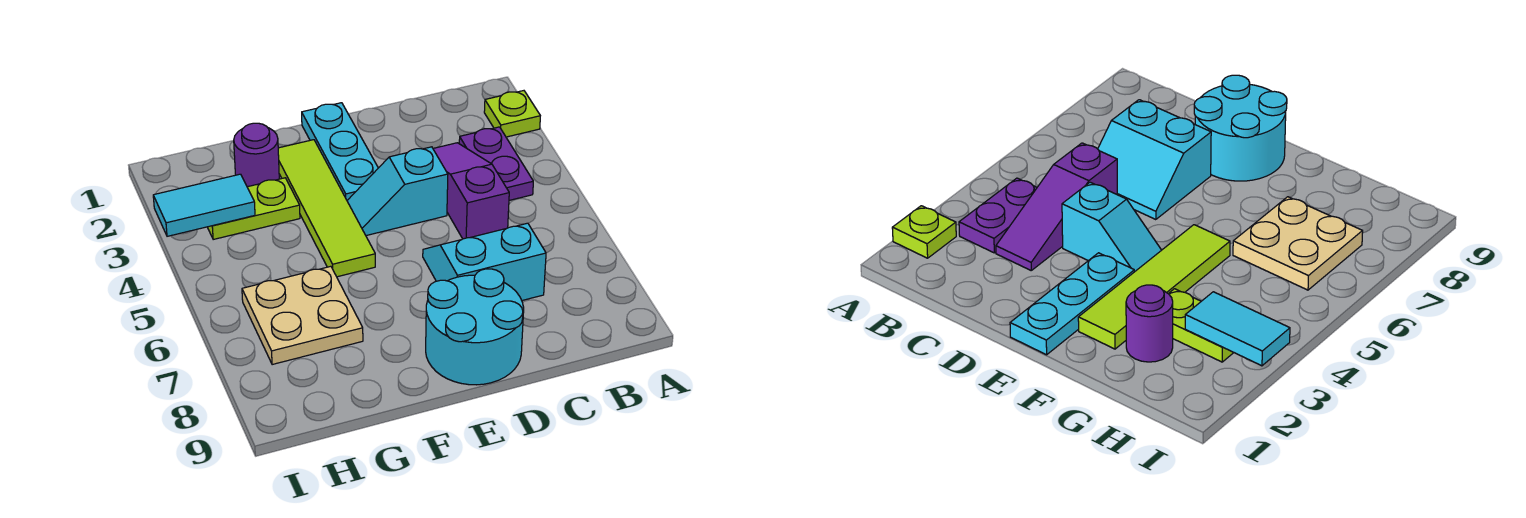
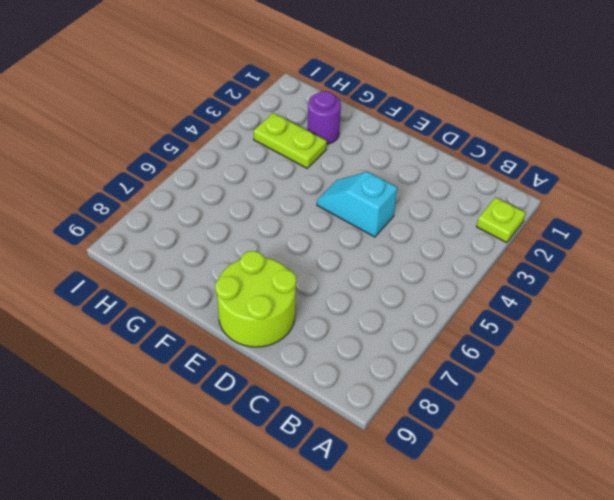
lime 2x2 round brick [215,251,296,347] -> cyan 2x2 round brick [426,269,524,385]
none -> purple 1x2 plate [459,127,533,200]
none -> purple 1x3 slope [433,143,509,239]
none -> cyan 2x2 slope [423,223,546,300]

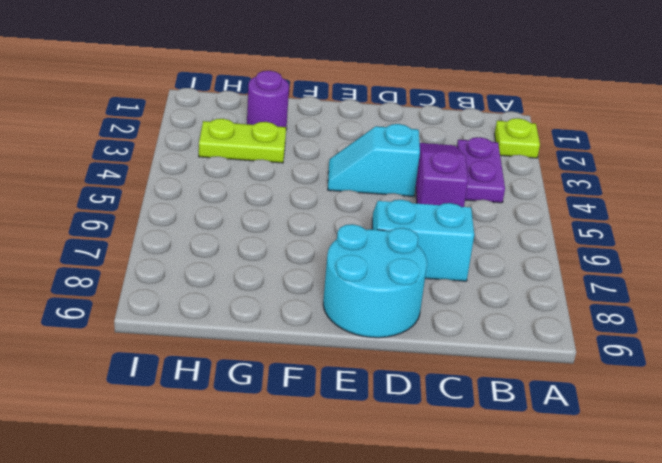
none -> cyan 1x3 plate [302,103,378,200]
none -> lime 1x4 tile [278,140,375,277]
none -> tan 2x2 plate [242,266,363,365]

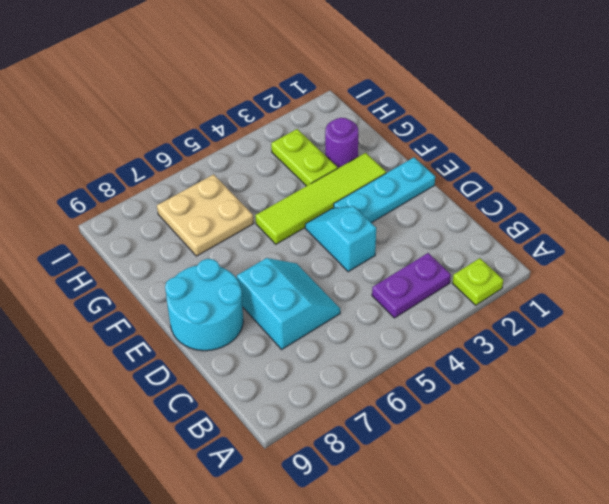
none -> purple 1x3 slope [433,143,509,239]
none -> cyan 1x2 tile [153,174,255,236]

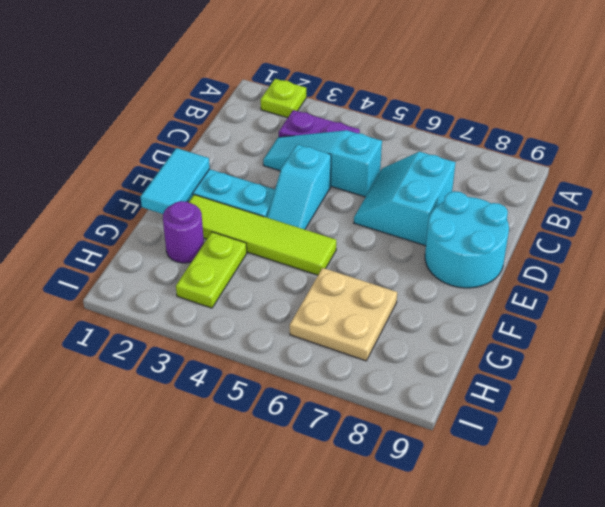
cyan 1x3 slope [263,130,382,197] -> purple 1x3 slope [433,143,509,239]
cyan 1x2 tile [141,148,210,214] -> cyan 1x2 tile moved to [153,174,255,236]

